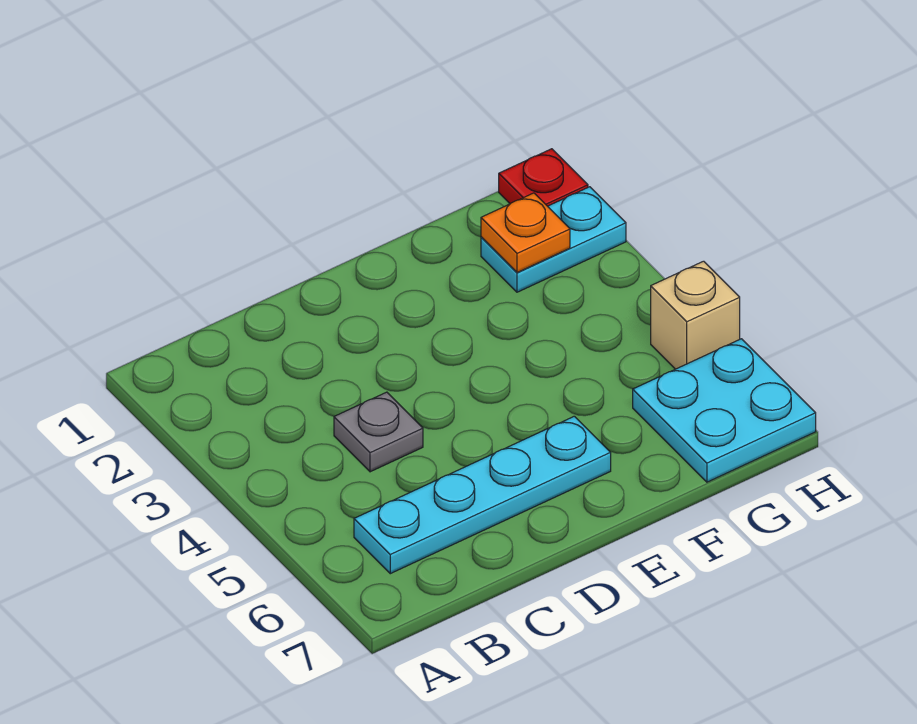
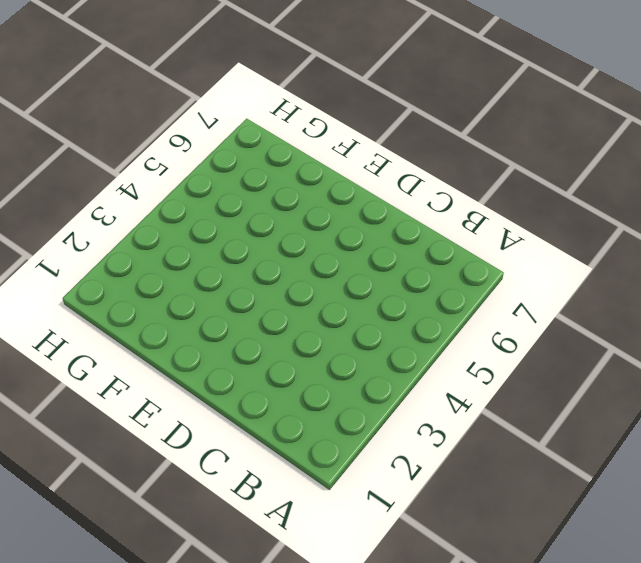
none -> cyan 1x4 plate [354,416,611,574]
none -> grey 1x1 plate [334,392,423,472]

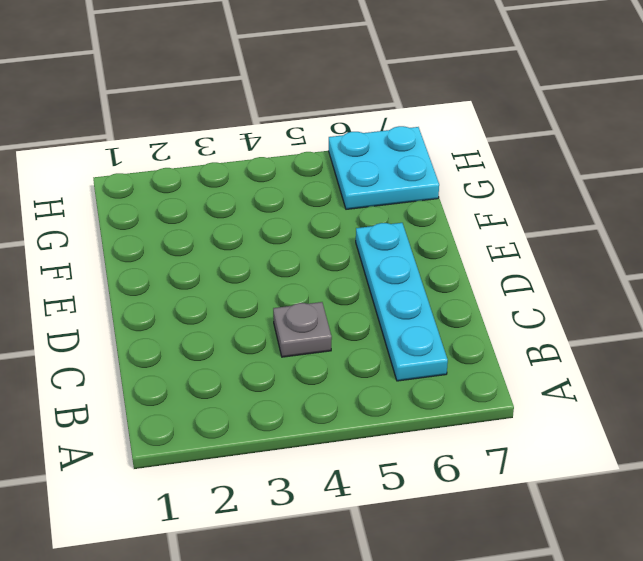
none -> cyan 1x2 plate [481,187,626,292]
none -> red 1x1 plate [499,149,588,206]

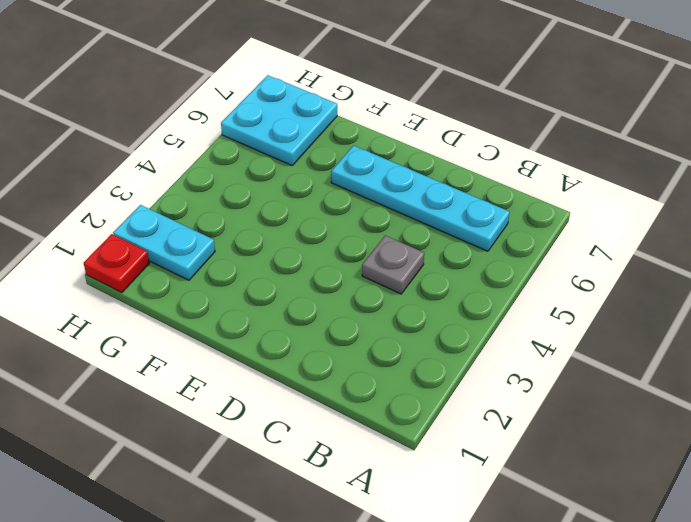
none -> tan 1x1 brick [651,261,740,369]
none -> orange 1x1 plate [481,193,570,273]

